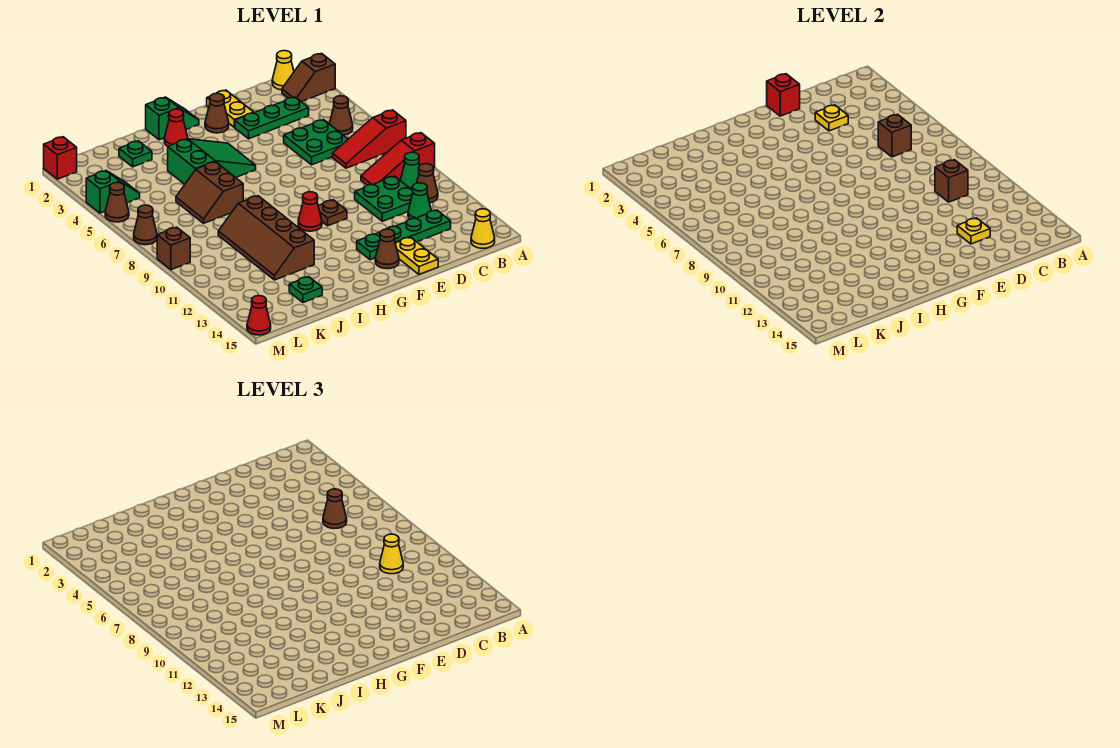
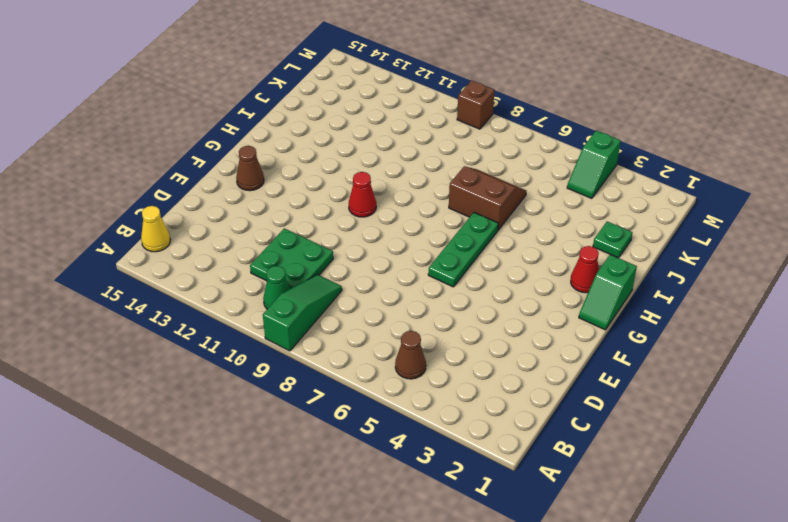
green 1x3 slope [263,275,342,351] -> red 1x3 slope [361,133,435,185]
green 1x3 plate [428,213,498,287] -> green 1x3 plate moved to [235,97,309,139]
none -> brown 1x2 slope [282,53,335,102]
none -> red 1x3 slope [333,110,406,168]
none -> yellow 1x1 cone [272,51,294,90]
none -> brown 1x1 cone [417,164,438,203]

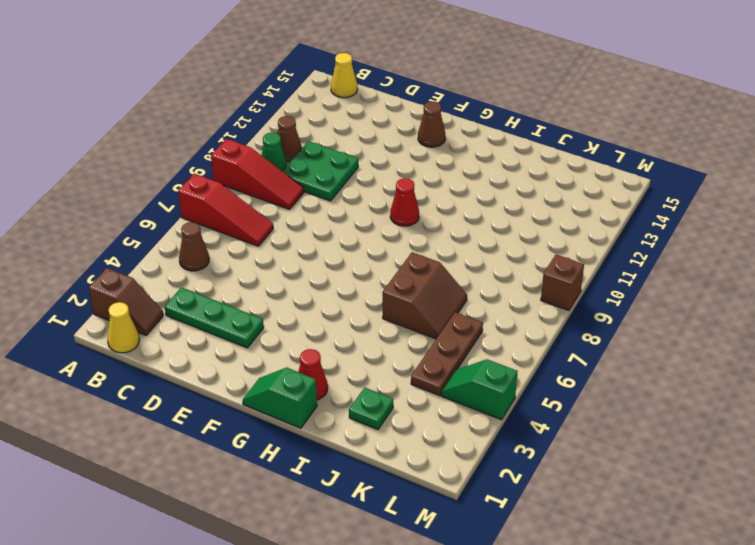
brown 1x3 plate [411,312,483,396] -> none
none -> green 2x2 plate [284,120,348,165]
none -> green 1x1 cone [408,183,431,219]
none -> green 1x4 plate [357,210,451,260]
none -> yellow 1x2 plate [207,90,254,127]

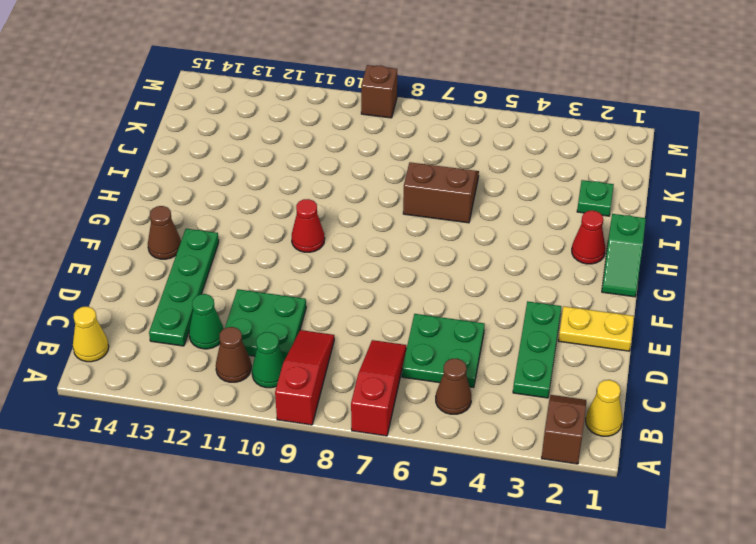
none -> yellow 1x2 plate [395,237,438,275]
none -> brown 1x1 cone [205,93,229,133]
none -> brown 1x1 plate [318,200,347,226]
none -> green 2x3 slope [168,139,256,184]

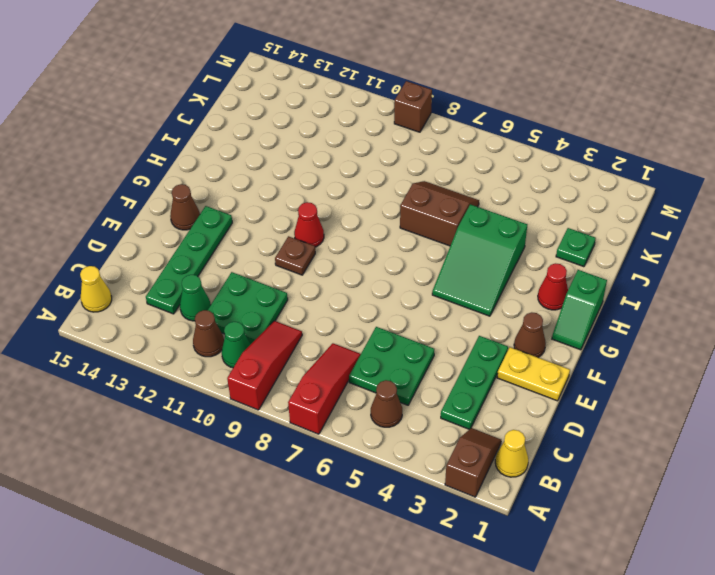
none -> yellow 1x2 plate [395,237,438,275]
none -> brown 2x4 slope [218,196,314,280]
none -> green 1x1 plate [289,277,322,303]
none -> green 1x2 slope [86,171,140,213]

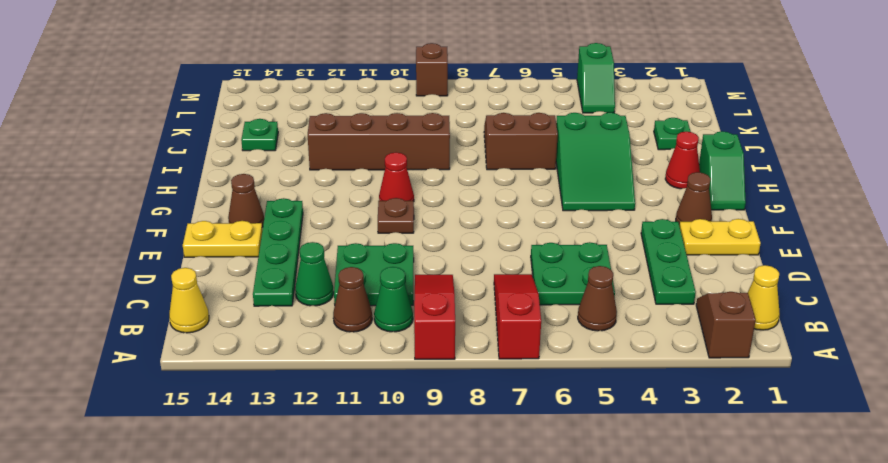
none -> red 1x1 brick [44,137,77,179]
none -> brown 1x1 cone [105,183,129,222]
none -> brown 1x1 cone [134,205,157,245]
none -> red 1x1 cone [247,296,271,335]

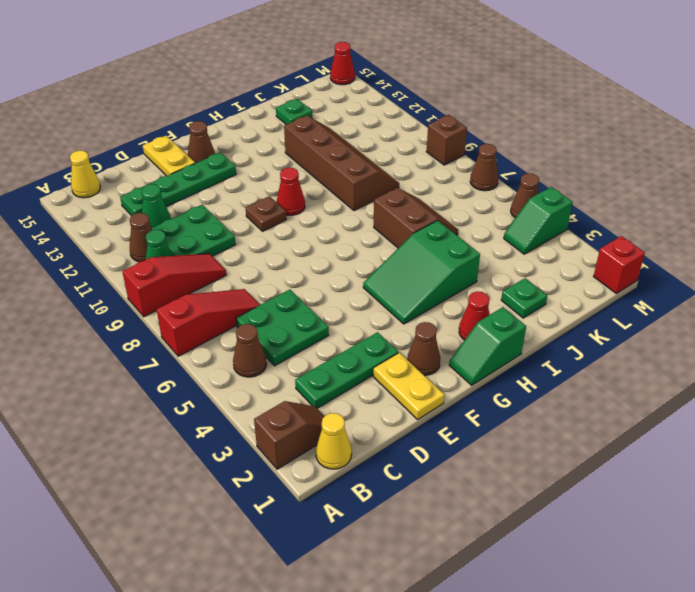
none -> brown 1x1 brick [878,114,911,157]
none -> brown 1x1 brick [935,160,968,202]
none -> yellow 1x1 plate [815,105,848,131]
none -> yellow 1x1 plate [957,218,990,244]

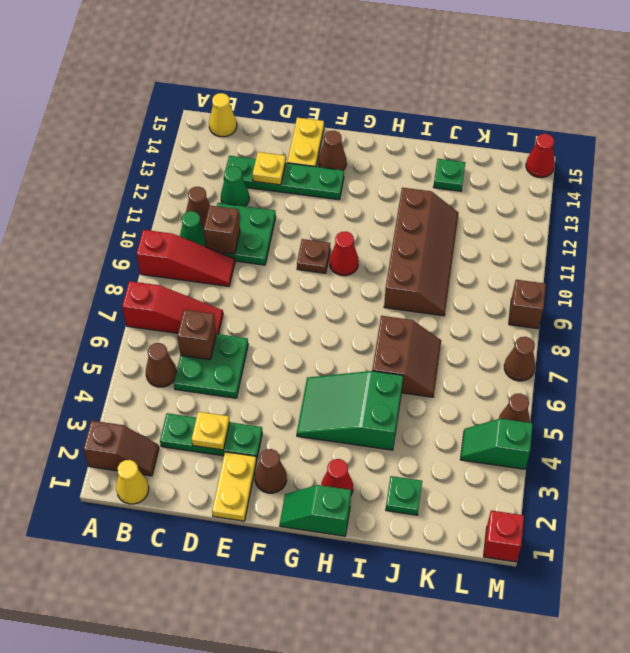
none -> red 1x1 brick [767,74,800,116]
none -> brown 1x1 cone [323,489,347,529]
none -> yellow 1x1 cone [380,534,403,574]

